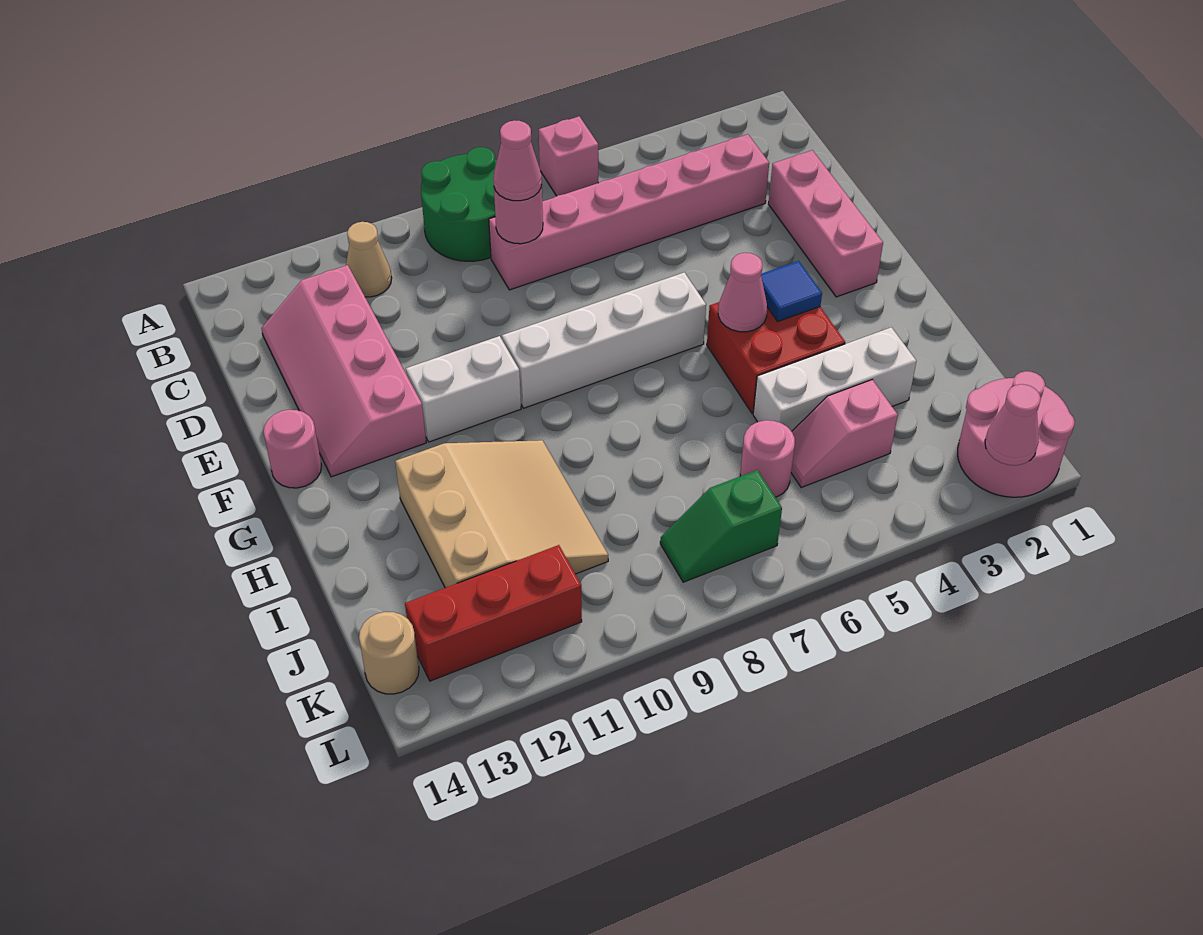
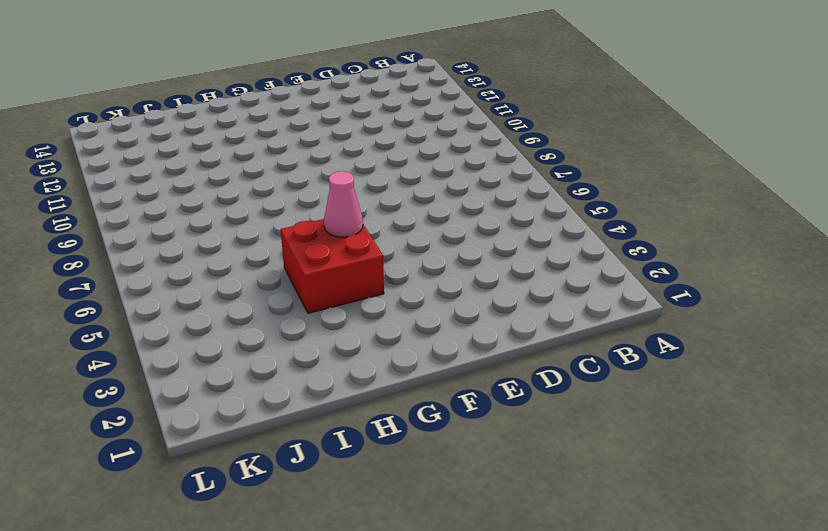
none -> pink 1x1 brick [539,116,598,196]
none -> green 2x2 round brick [421,147,497,261]
none -> tan 1x1 cone [346,222,392,297]

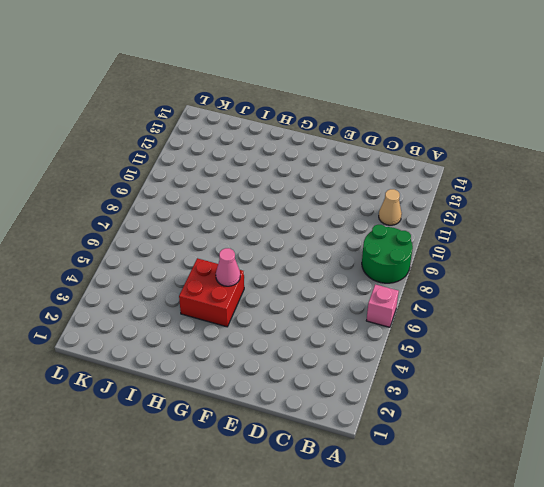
none -> pink 1x6 brick [489,134,769,290]
none -> pink 2x4 slope [261,265,426,477]
none -> pink 1x3 brick [769,150,883,297]

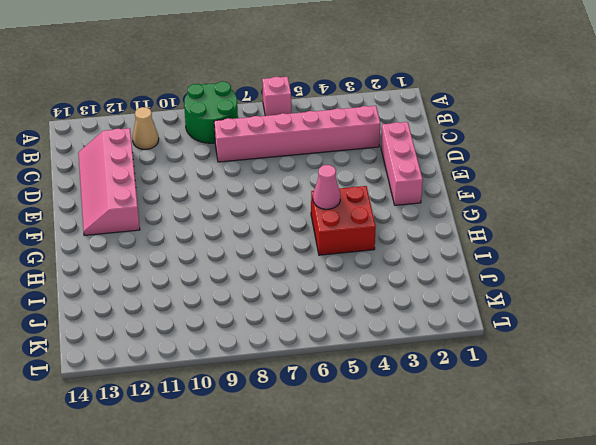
none -> white 1x4 brick [502,272,706,408]
none -> white 1x2 brick [406,336,521,442]
none -> pink 1x1 round brick [263,410,322,488]

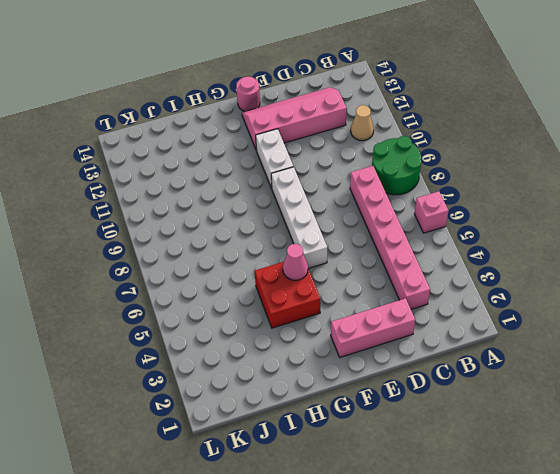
none -> tan 3x3 slope [395,440,608,588]
none -> white 1x3 brick [753,327,916,431]
none -> pink 1x2 slope [791,380,898,488]

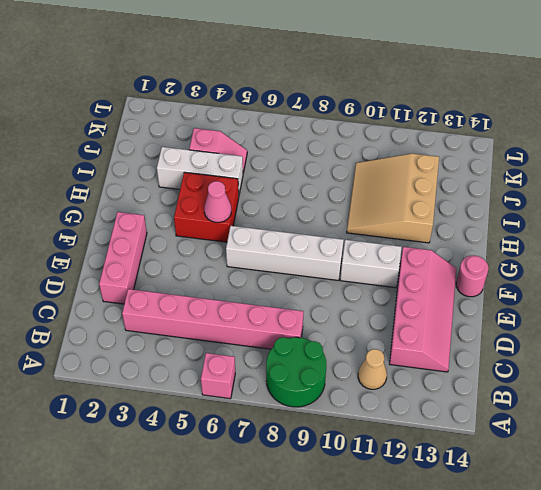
none -> pink 1x1 round brick [740,420,795,497]
none -> pink 2x2 round brick [958,371,1075,497]
none -> green 1x2 slope [660,470,782,582]

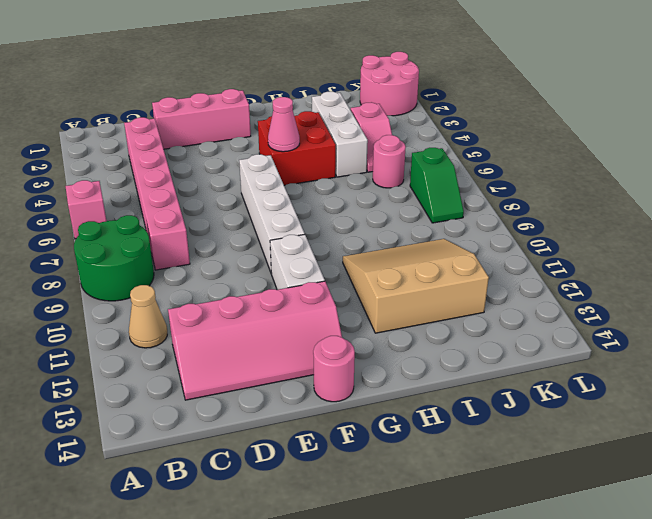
none -> red 1x3 brick [405,545,582,681]
none -> tan 1x1 round brick [359,612,419,694]
none -> pink 1x1 round brick [494,186,543,244]

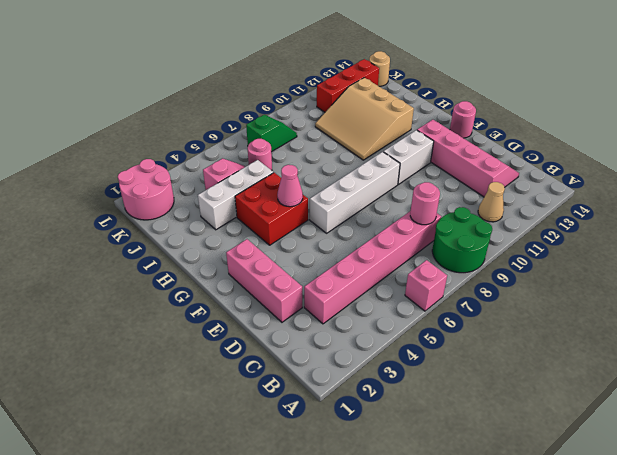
none -> blue 1x1 tile [761,261,822,321]
none -> pink 1x1 cone [985,384,1041,465]
none -> pink 1x1 cone [493,120,542,201]

